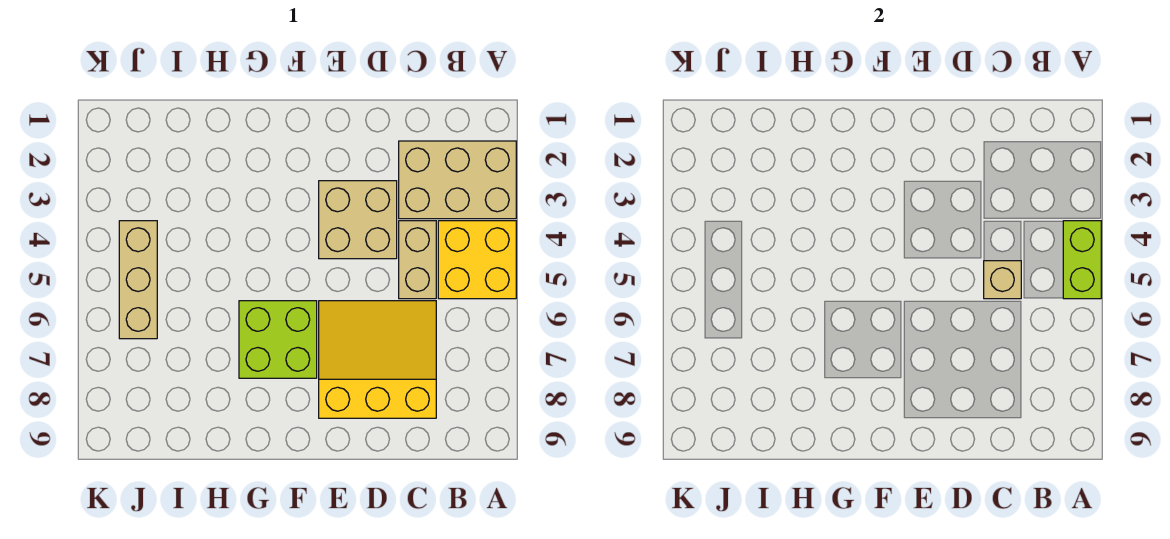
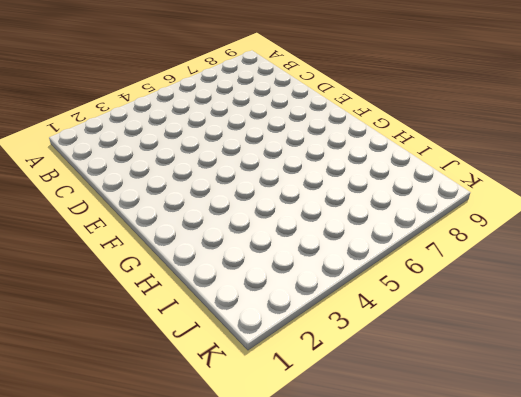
none -> tan 2x3 brick [399,141,516,219]
none -> yellow 2x2 brick [438,221,516,299]

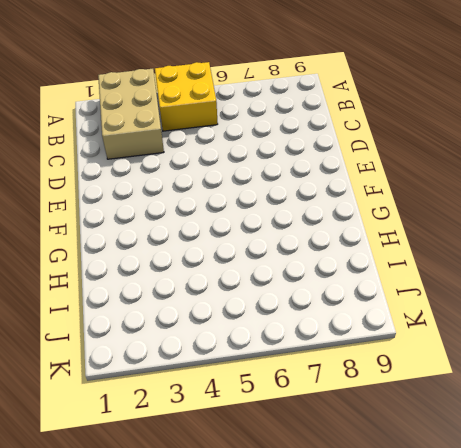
none -> tan 1x2 brick [399,221,436,299]
none -> yellow 3x3 slope [319,301,436,418]

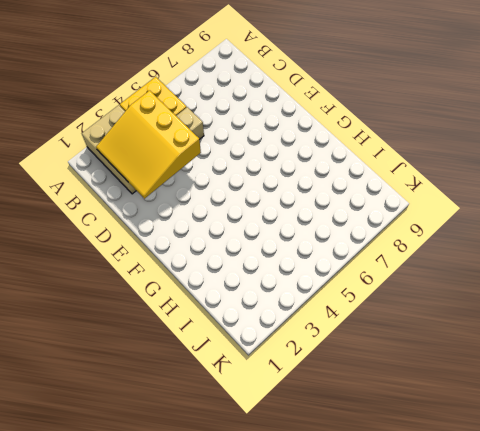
yellow 3x3 slope [96,90,201,199] -> yellow 3x3 slope moved to [319,301,436,418]
none -> tan 2x2 brick [319,181,397,259]
none -> lime 2x2 brick [239,301,317,378]

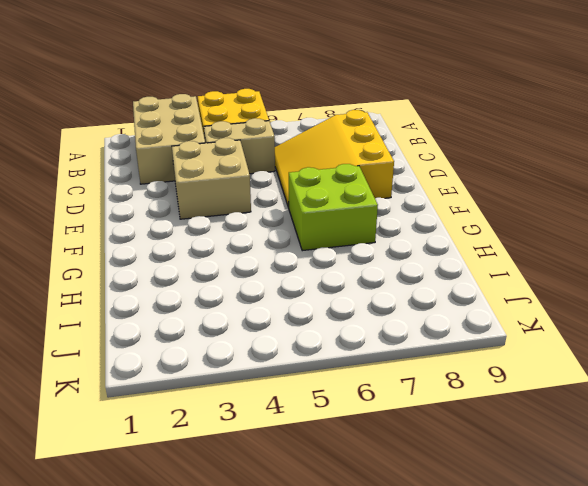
none -> tan 1x3 brick [119,221,157,339]
none -> lime 1x2 brick [1063,221,1101,299]

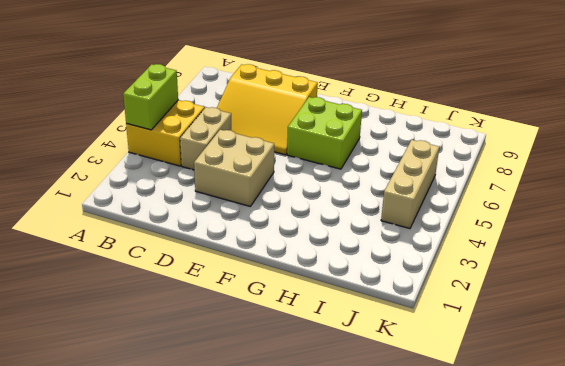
none -> tan 2x3 brick [399,141,516,219]
none -> tan 1x1 brick [984,261,1021,299]

